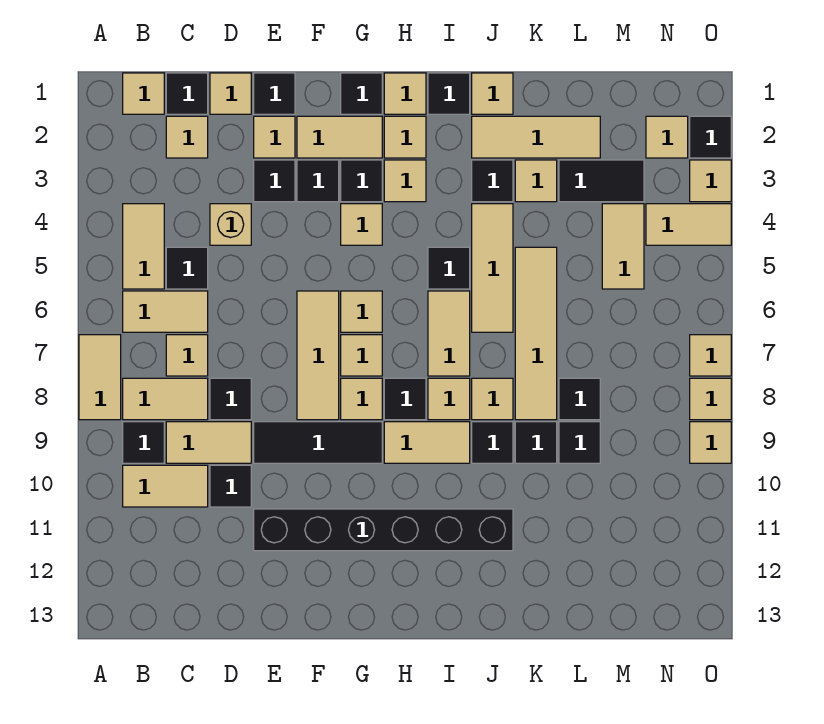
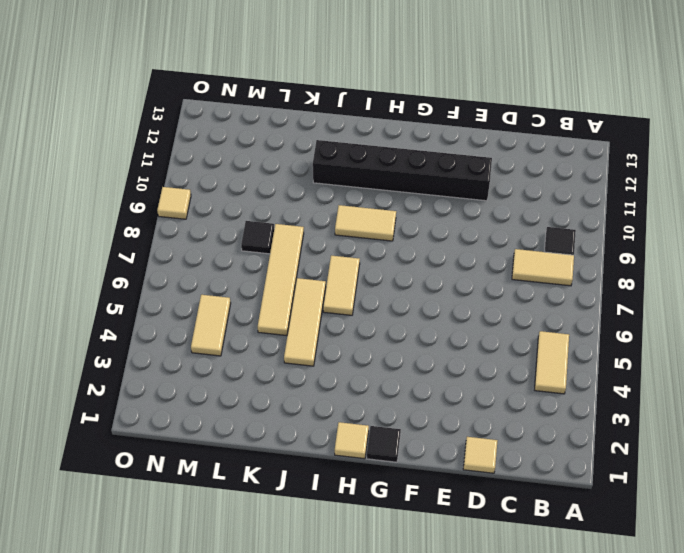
none -> tan 1x2 tile [79,335,121,420]
none -> tan 1x1 tile [123,73,164,114]
none -> tan 1x2 tile [123,291,208,332]
none -> tan 1x2 tile [123,465,208,507]

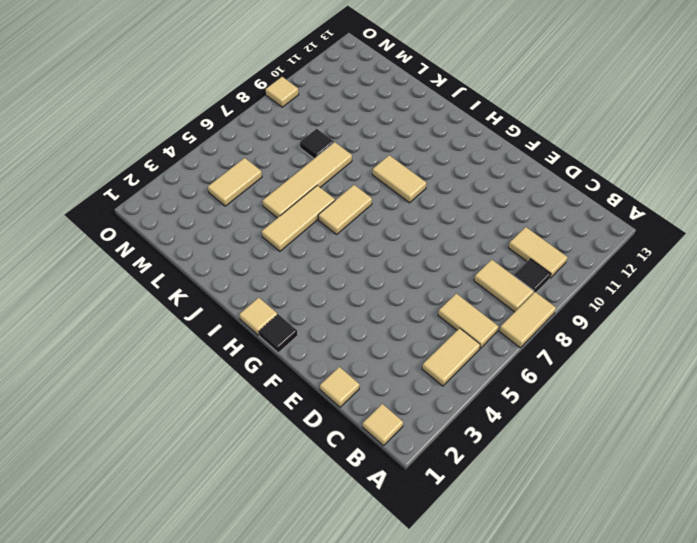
none -> black 1x1 tile [166,73,208,114]
none -> tan 1x1 tile [166,116,208,158]
none -> black 1x1 tile [166,247,208,289]
none -> tan 1x1 tile [166,335,208,376]

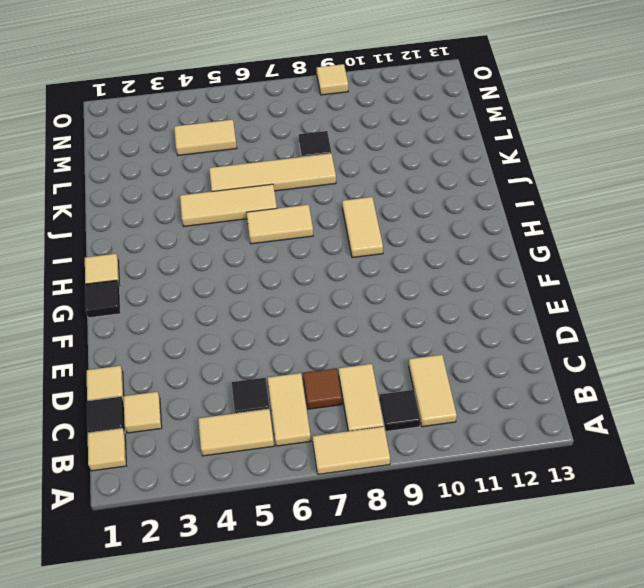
brown 1x1 tile [303,368,342,409] -> tan 1x1 tile [166,335,208,376]
none -> tan 1x2 tile [166,422,251,463]
none -> tan 1x1 brick [210,204,251,245]
none -> black 1x1 tile [210,378,251,420]
none -> black 1x1 tile [210,465,251,507]

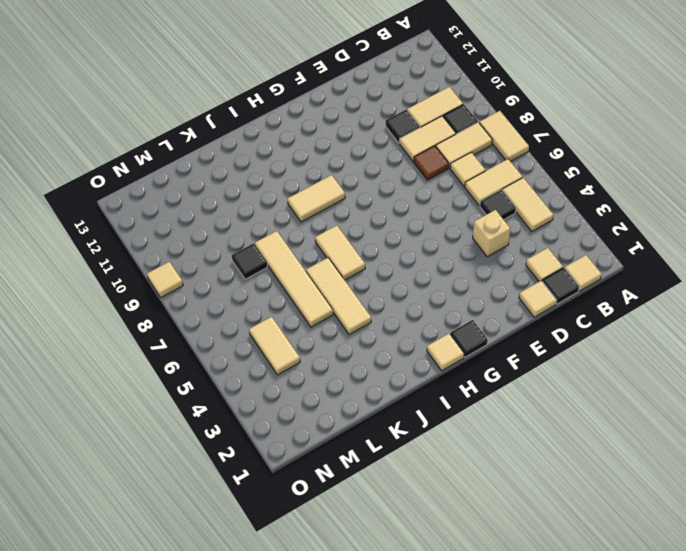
brown 1x1 tile [414,146,449,180] -> black 1x1 tile [210,378,251,420]
none -> black 1x1 tile [254,73,295,114]
none -> tan 1x1 tile [254,116,295,158]
none -> black 1x1 tile [254,160,295,202]
none -> black 1x3 tile [254,422,382,463]

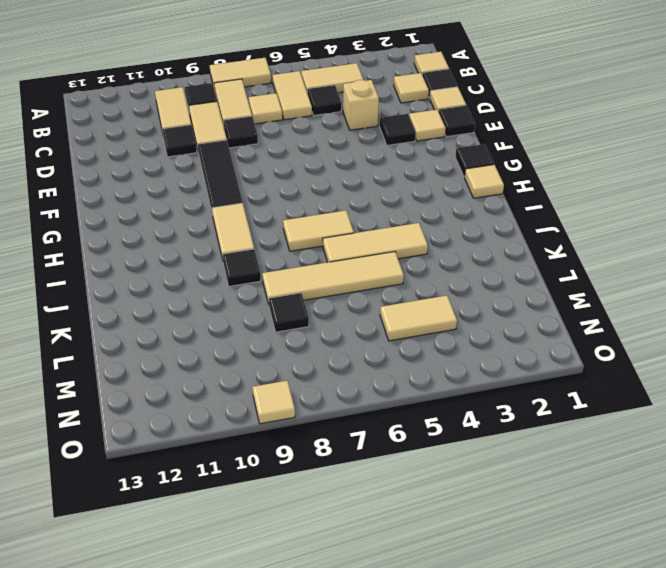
none -> black 1x6 brick [254,509,513,551]
none -> tan 1x2 tile [297,116,382,158]
none -> black 1x1 tile [297,160,339,202]
none -> tan 1x3 tile [297,291,339,420]

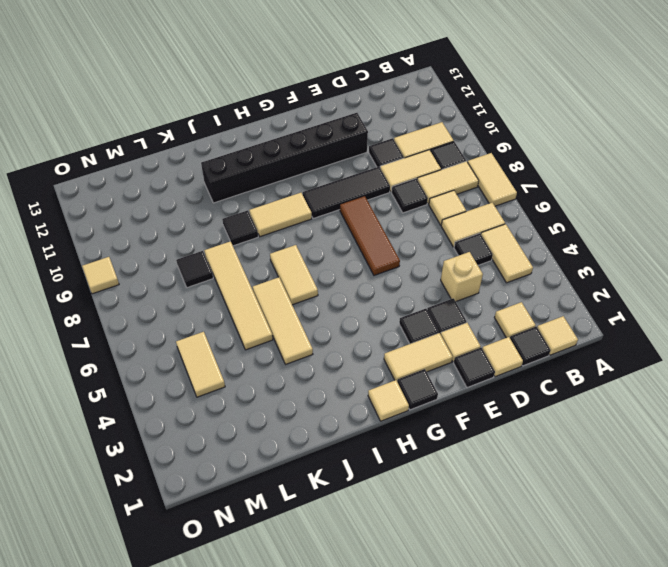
brown 1x3 tile [340,196,400,275] -> tan 1x3 tile [297,291,339,420]
none -> black 1x1 tile [341,160,382,202]
none -> tan 1x1 tile [341,204,382,245]
none -> tan 1x1 tile [341,291,382,332]
none -> tan 1x1 tile [341,335,382,376]

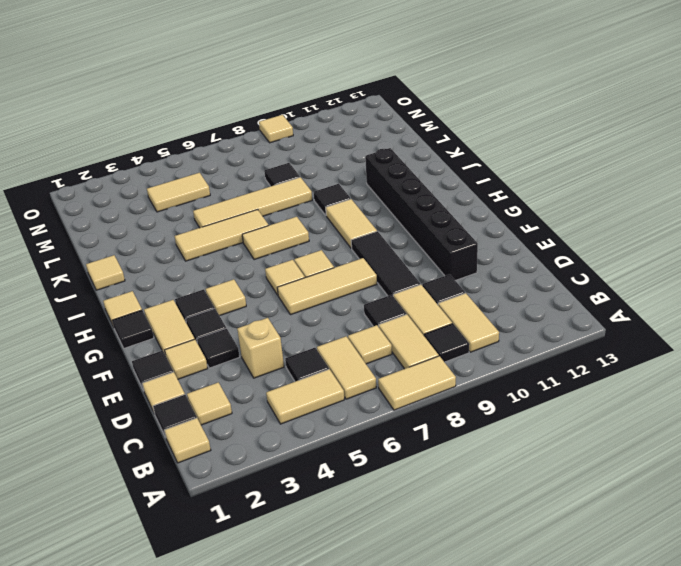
none -> tan 1x1 tile [341,378,382,420]
none -> tan 1x1 tile [384,116,426,158]
none -> tan 1x1 tile [384,160,426,202]
none -> black 1x1 tile [384,378,426,420]

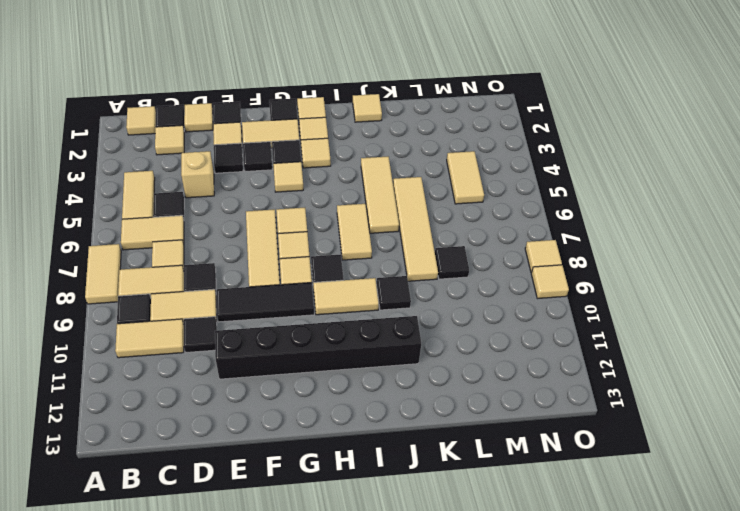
none -> black 1x1 tile [428,73,470,114]
none -> black 1x1 tile [428,247,470,289]
none -> tan 1x1 tile [428,378,470,420]
none -> tan 1x3 tile [472,116,600,158]

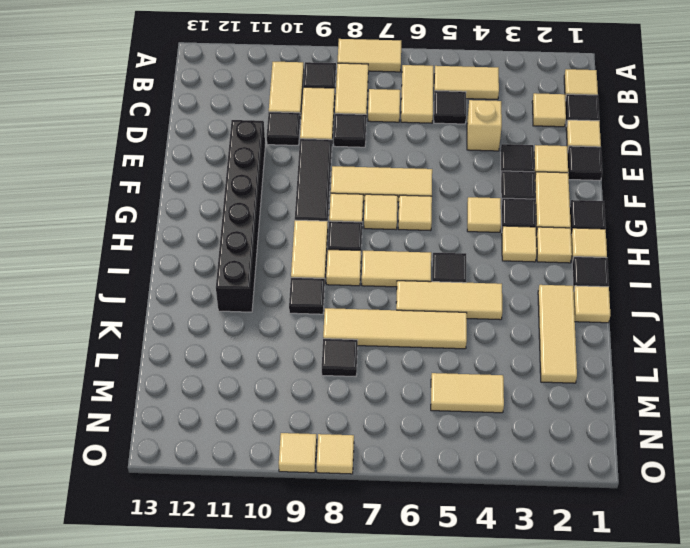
none -> black 1x1 tile [472,160,513,202]
none -> tan 1x1 tile [472,378,513,420]
none -> tan 1x1 tile [515,160,557,202]
none -> black 1x1 tile [515,422,557,463]

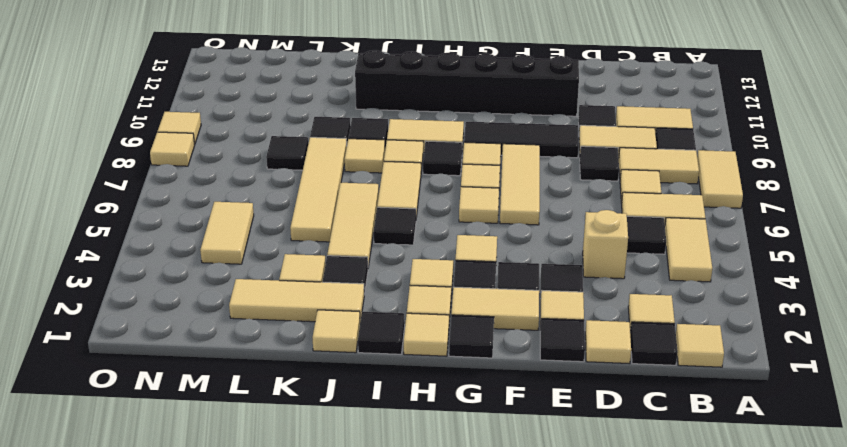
none -> black 1x2 tile [559,160,644,202]
none -> black 1x1 tile [559,422,600,463]
none -> tan 1x1 tile [646,116,688,158]
none -> tan 1x2 tile [646,204,731,245]

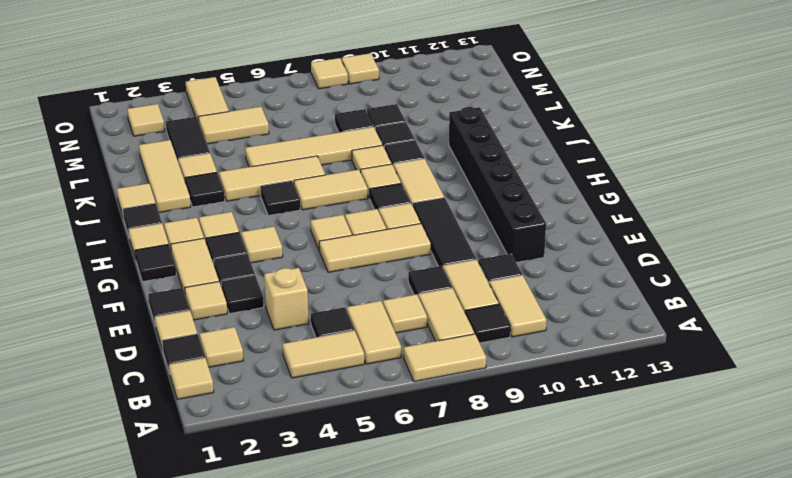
none -> black 1x1 tile [690,116,731,158]
none -> tan 1x1 tile [690,160,731,202]
none -> tan 1x1 tile [690,335,731,376]

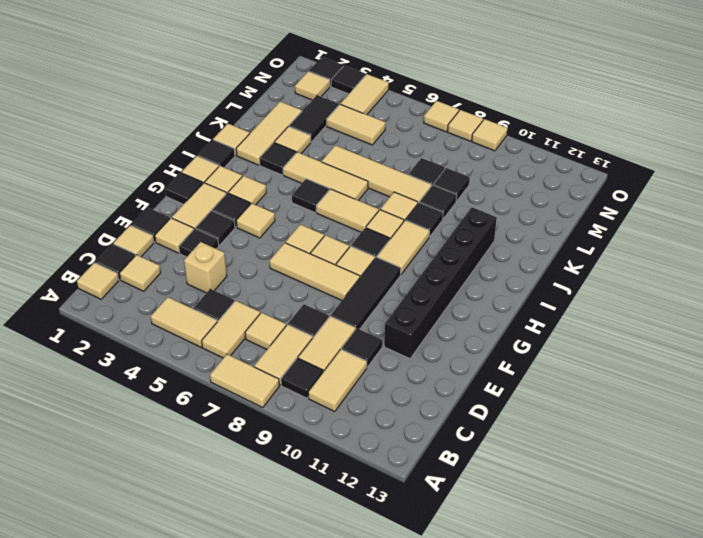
black 1x1 tile [331,65,366,94] -> tan 1x1 tile [690,160,731,202]

